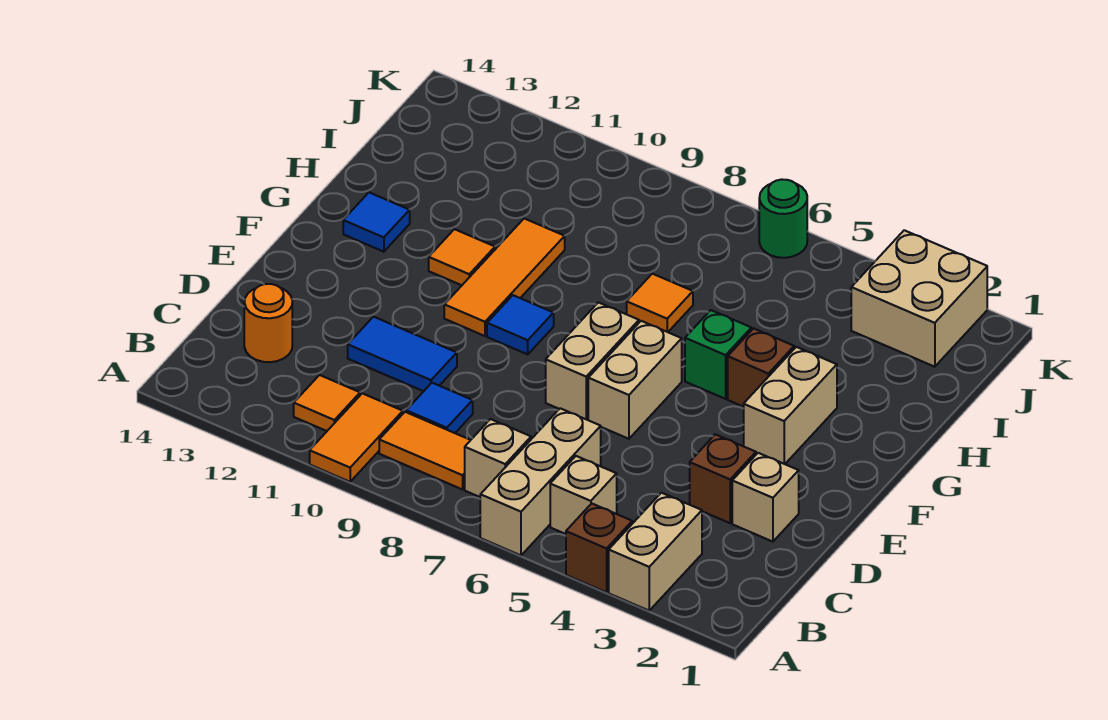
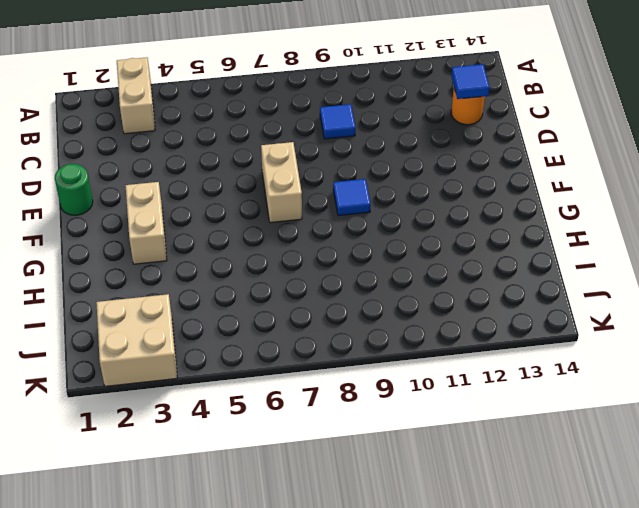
blue 1x1 tile [451,64,490,99] -> blue 1x1 tile moved to [343,193,410,252]
green 1x1 round brick [55,164,93,215] -> green 1x1 round brick moved to [759,179,807,258]
none -> brown 1x1 brick [566,503,632,592]
none -> tan 1x3 brick [480,408,601,555]
none -> orange 1x2 tile [310,393,403,482]

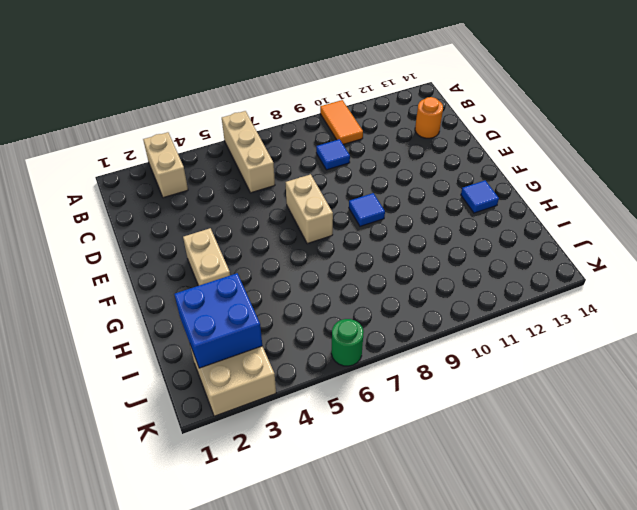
blue 2x2 brick [174,273,262,368] -> none
none -> brown 1x1 brick [566,503,632,592]
none -> tan 1x1 brick [550,456,617,534]
none -> tan 1x1 brick [465,419,531,497]

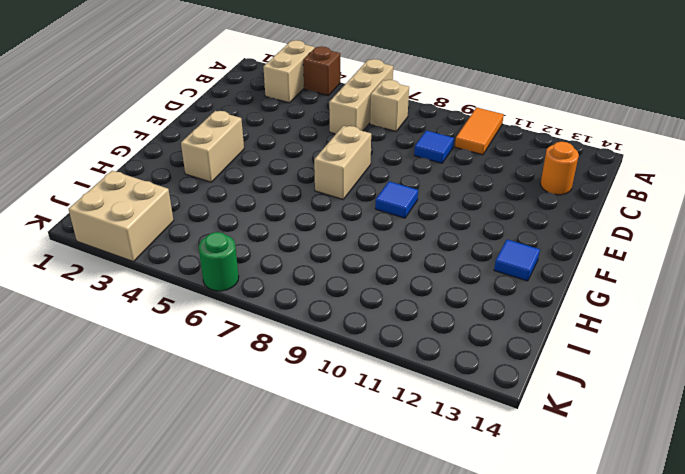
none -> tan 1x1 brick [550,456,617,534]
none -> orange 1x2 tile [379,412,470,489]
none -> orange 1x1 tile [294,375,360,431]

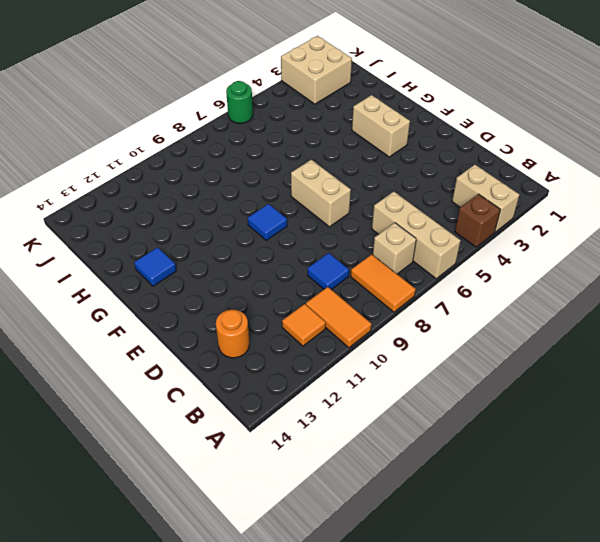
orange 1x2 tile [351,254,416,312] -> orange 1x2 tile turned to [379,412,470,489]
none -> tan 1x1 brick [550,456,617,534]
none -> tan 1x1 brick [732,453,799,542]
none -> brown 1x1 brick [690,434,756,523]

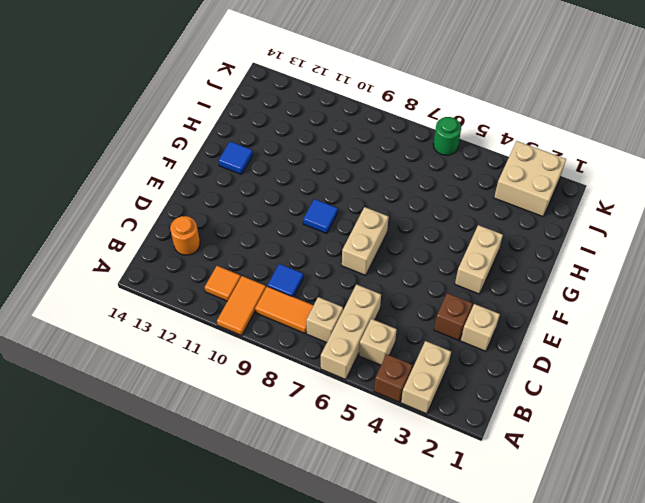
none -> blue 1x2 tile [348,317,457,391]
none -> tan 1x2 brick [588,321,682,439]
none -> orange 1x3 tile [444,219,565,336]

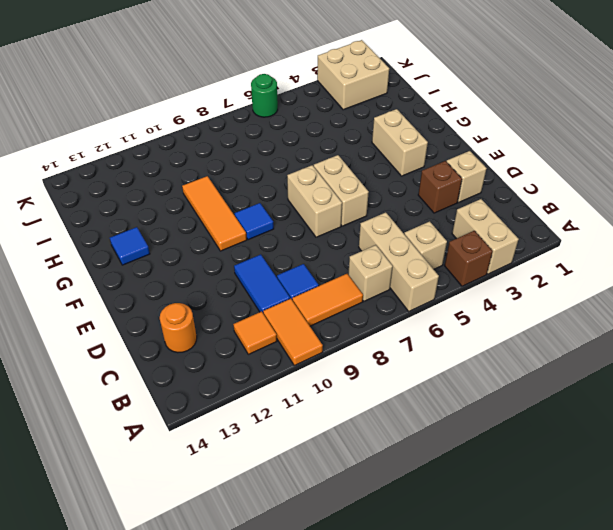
blue 1x2 tile [234,254,290,312] -> blue 1x2 tile turned to [348,317,457,391]
none -> brown 1x1 brick [728,329,794,407]
none -> green 1x1 brick [685,310,751,399]
none -> orange 1x1 tile [429,229,495,285]

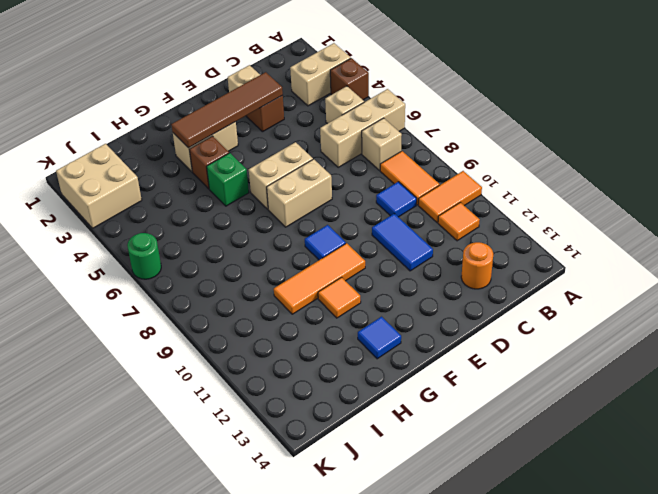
brown 1x4 tile [171,72,283,148] -> none
none -> orange 1x1 tile [627,274,693,332]

